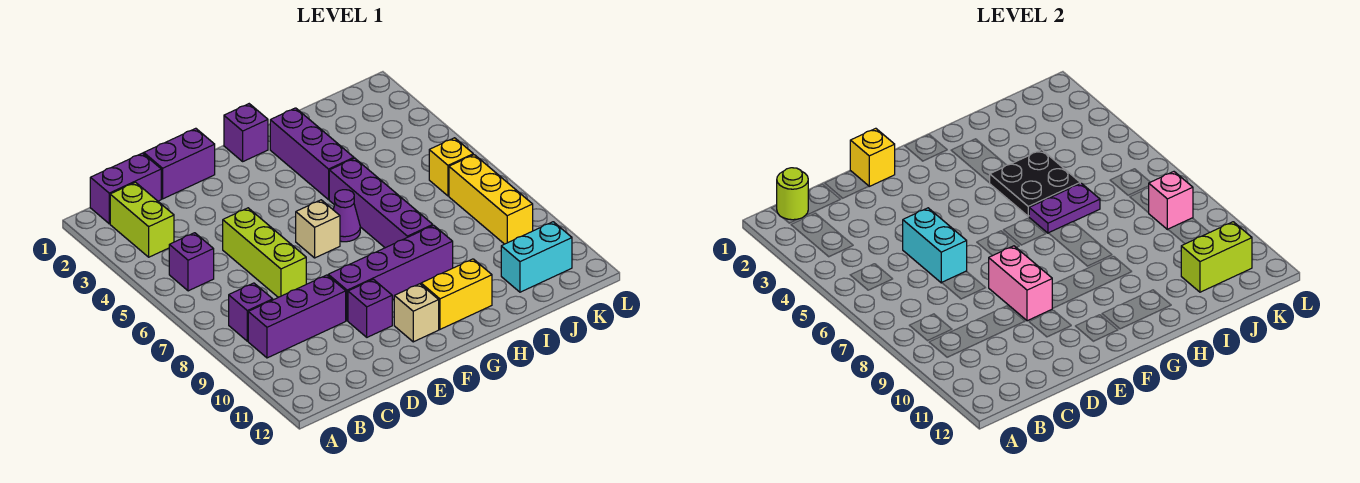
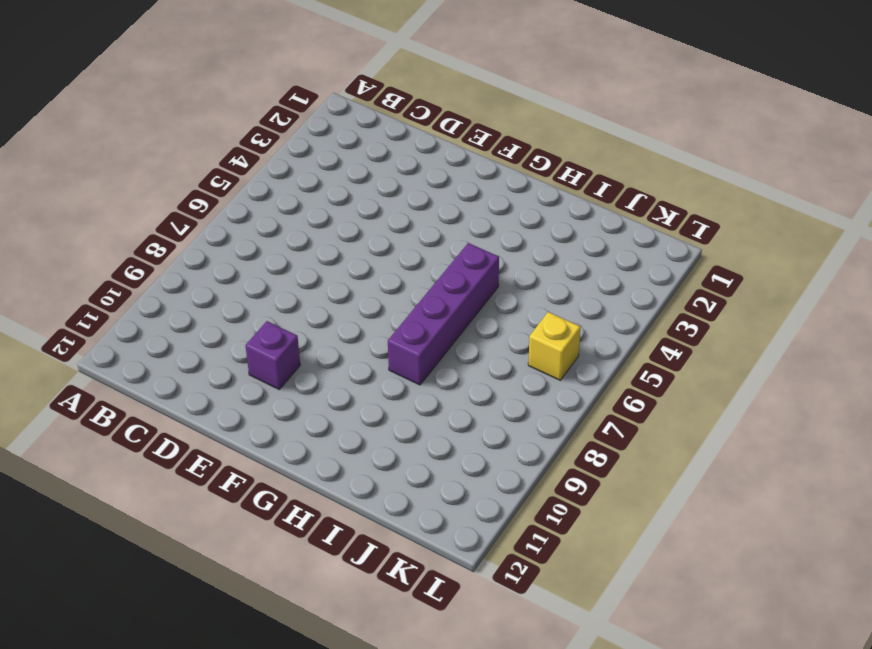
none -> purple 1x2 brick [90,153,161,224]
none -> lime 1x2 brick [110,182,174,257]
none -> purple 1x1 brick [169,233,214,291]

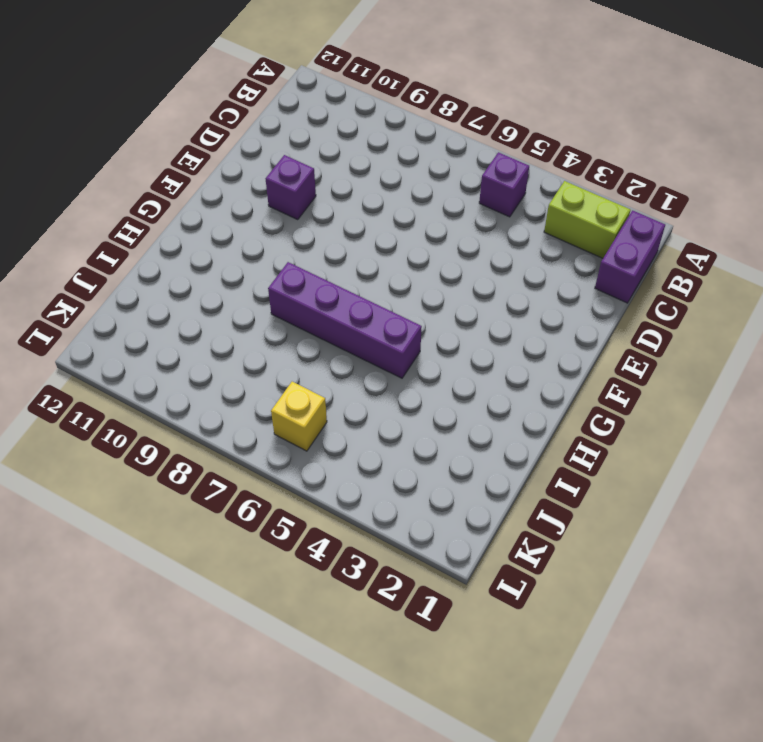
none -> purple 1x1 brick [229,283,273,341]
none -> purple 1x3 brick [248,275,346,358]
none -> purple 1x2 brick [144,128,215,199]

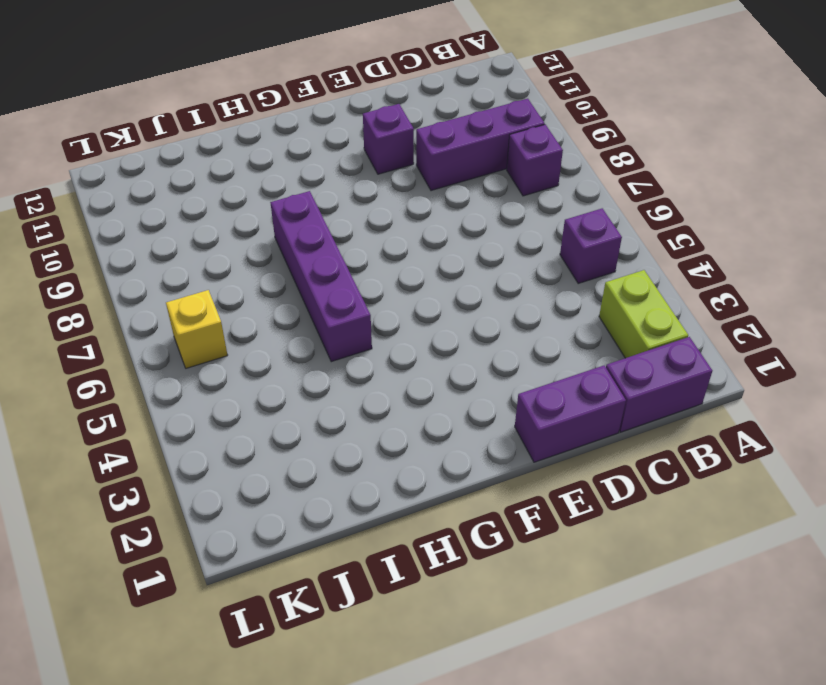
none -> lime 1x3 brick [223,208,306,297]
none -> purple 1x4 brick [328,225,453,321]
none -> tan 1x1 brick [296,200,340,258]

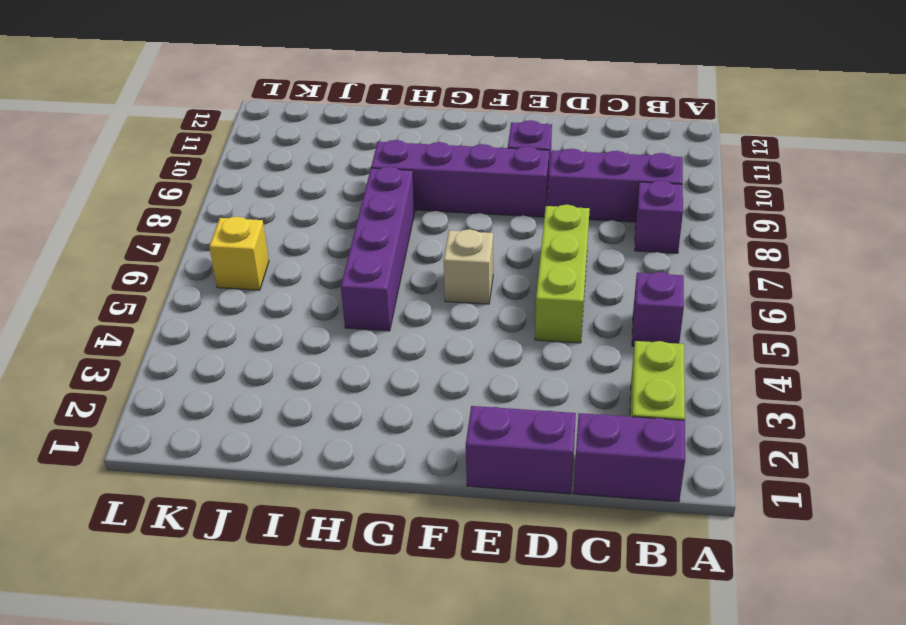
none -> tan 1x1 brick [394,284,439,342]
none -> purple 1x1 brick [224,104,268,161]
none -> purple 1x1 cone [333,190,360,242]

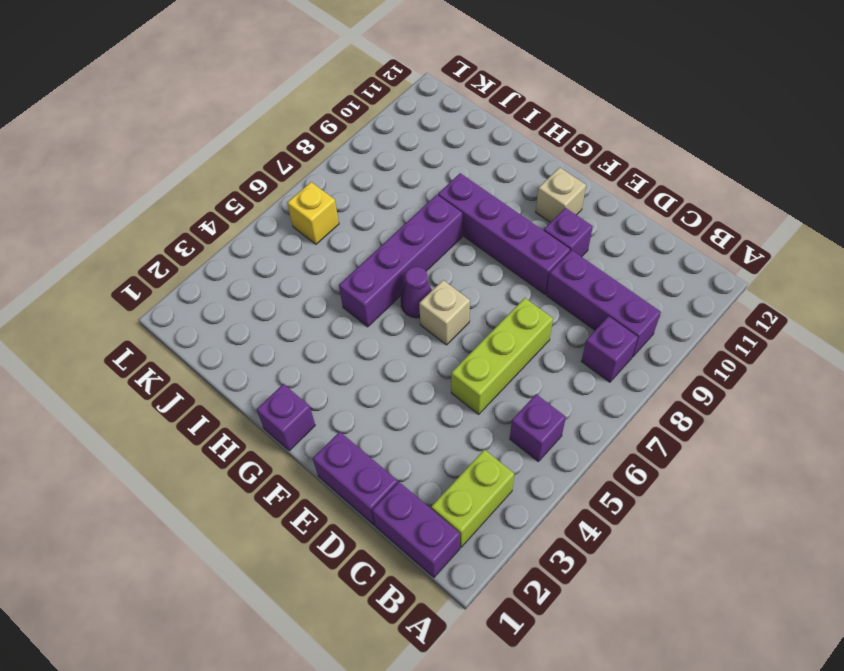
none -> yellow 1x2 brick [421,259,492,329]
none -> purple 1x3 brick [270,108,354,200]
none -> cyan 1x2 brick [501,222,572,292]

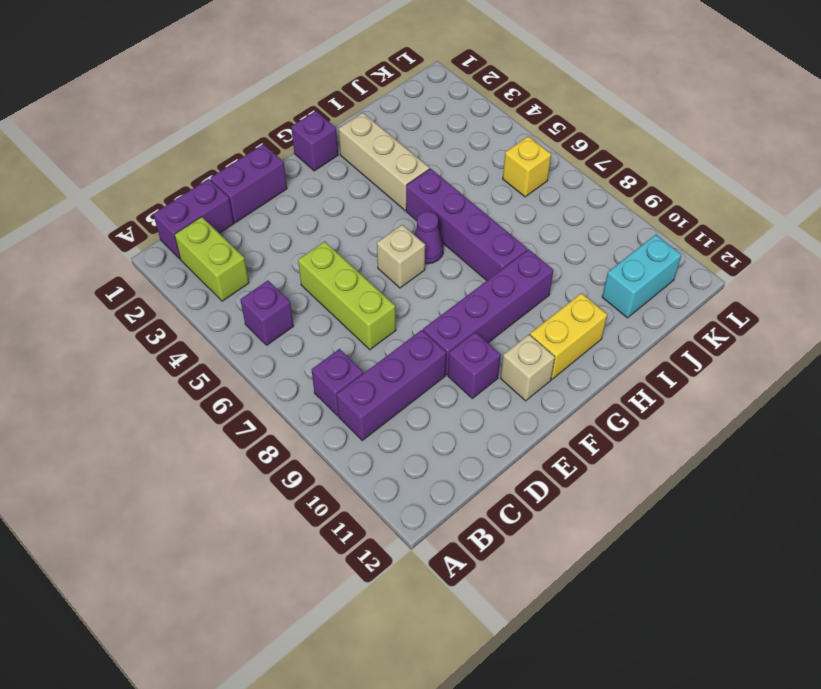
tan 1x3 brick [339,113,429,211] -> purple 1x3 brick [270,108,354,200]
none -> yellow 1x3 brick [449,155,533,244]
none -> lime 1x1 round brick [777,168,808,220]
none -> cyan 1x2 brick [903,208,967,283]

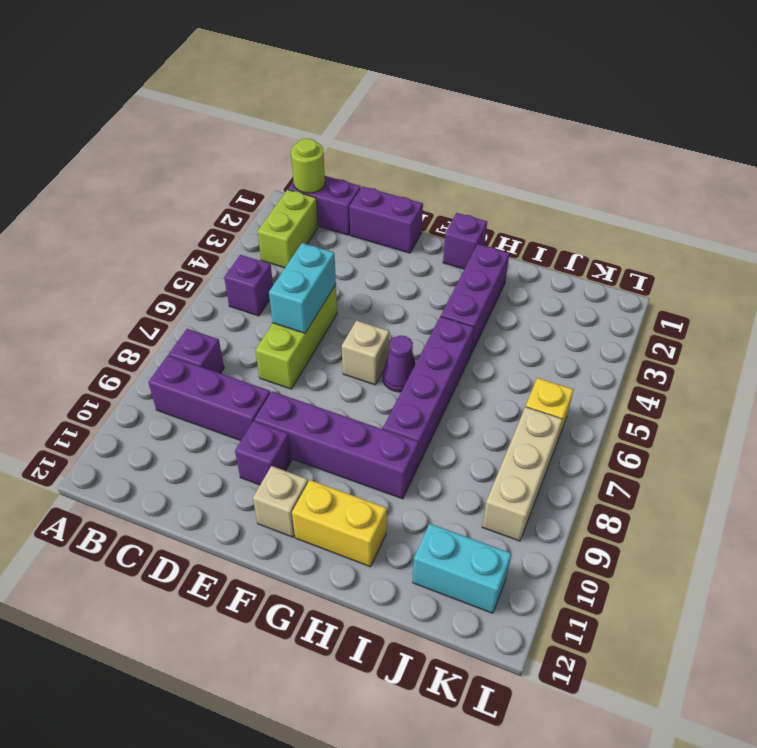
tan 1x3 brick [482,407,562,541] -> yellow 1x3 brick [449,155,533,244]
none -> yellow 1x1 brick [850,128,895,186]
none -> pink 1x2 brick [989,246,1053,321]
none -> black 2x2 plate [990,150,1080,216]

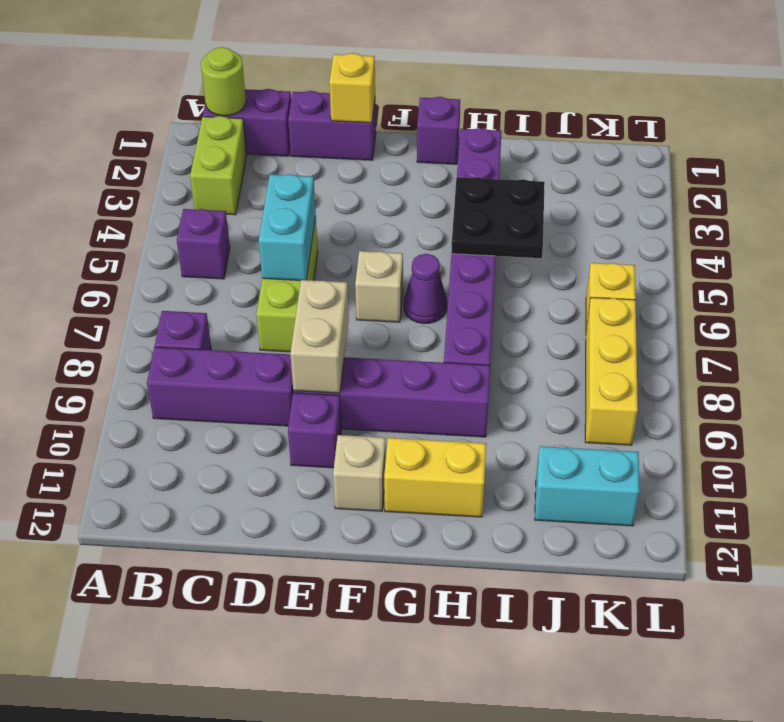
tan 1x2 brick [290,280,349,393] -> pink 1x2 brick [989,246,1053,321]
none -> purple 1x2 plate [1029,183,1100,233]
none -> lime 1x2 brick [1181,222,1252,292]
none -> pink 1x1 brick [1149,172,1193,230]

